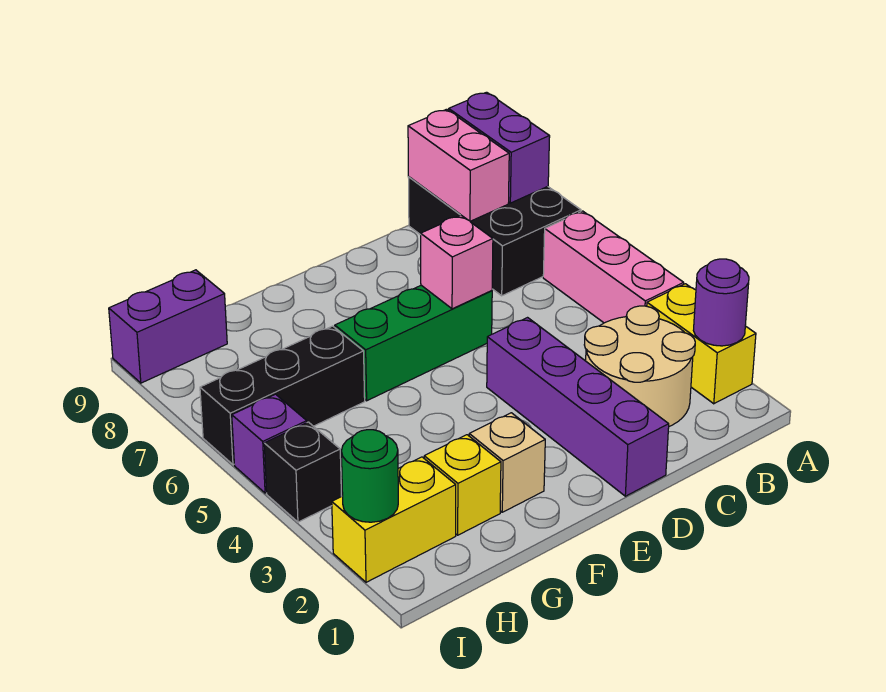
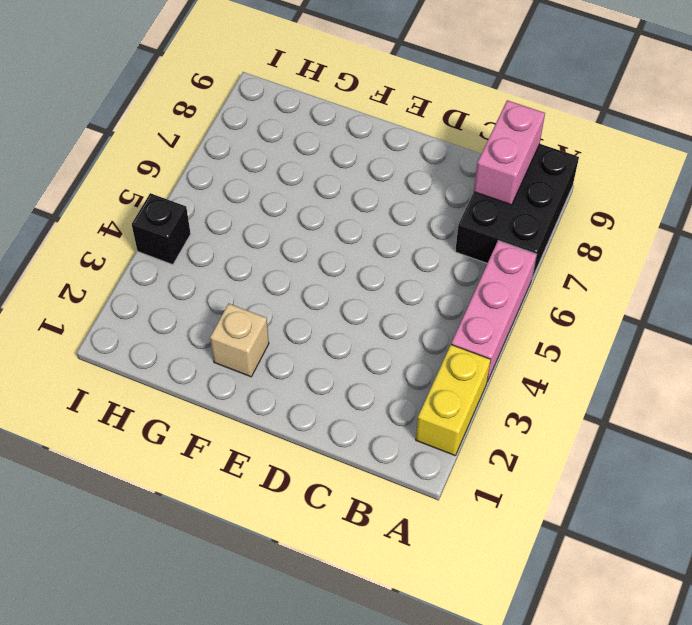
none -> tan 2x2 round brick [584,306,695,426]
none -> purple 1x4 brick [487,318,669,496]
none -> green 1x3 brick [335,285,492,401]

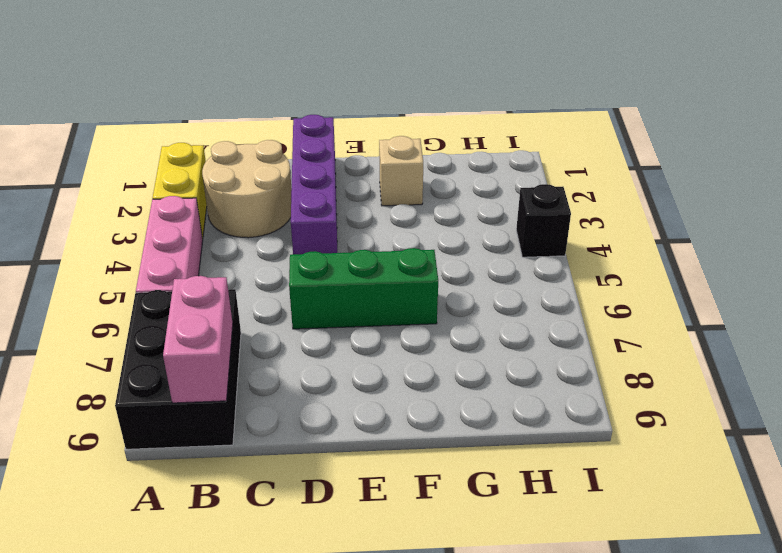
none -> yellow 1x1 brick [424,435,501,535]
none -> black 1x3 brick [200,326,365,465]
none -> yellow 1x2 brick [332,457,456,582]

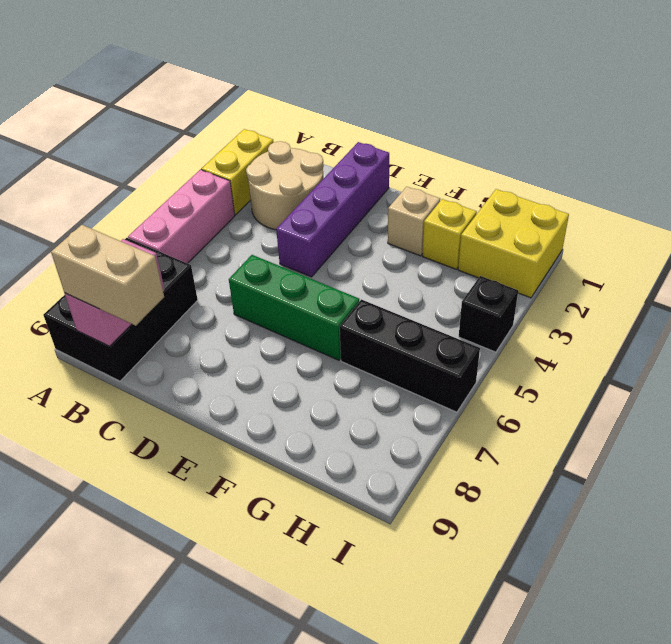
tan 1x2 brick [51,225,164,326] -> none
yellow 2x2 brick [458,189,569,298] -> yellow 1x2 brick [332,457,456,582]
none -> purple 1x2 brick [109,270,227,383]
none -> purple 1x1 brick [232,394,307,493]
none -> purple 1x1 round brick [693,259,749,346]

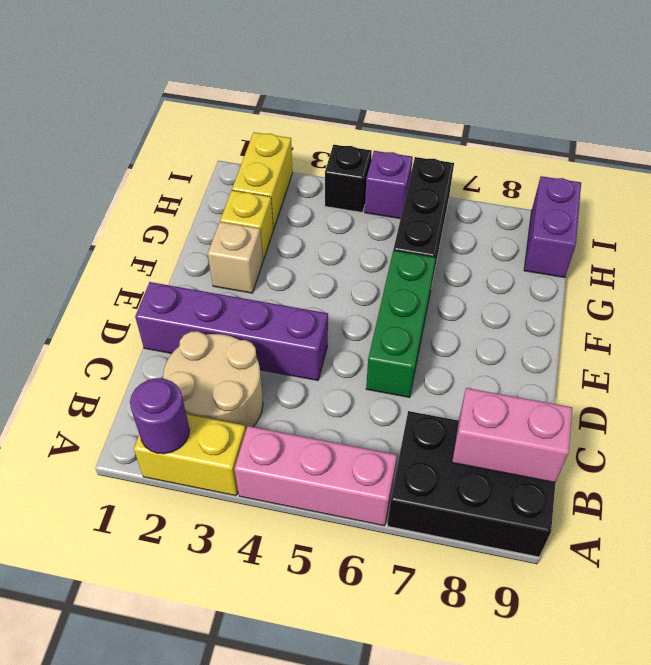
none -> purple 1x2 brick [449,92,550,203]
none -> pink 1x1 brick [421,215,493,309]
none -> green 1x1 round brick [341,430,398,522]

